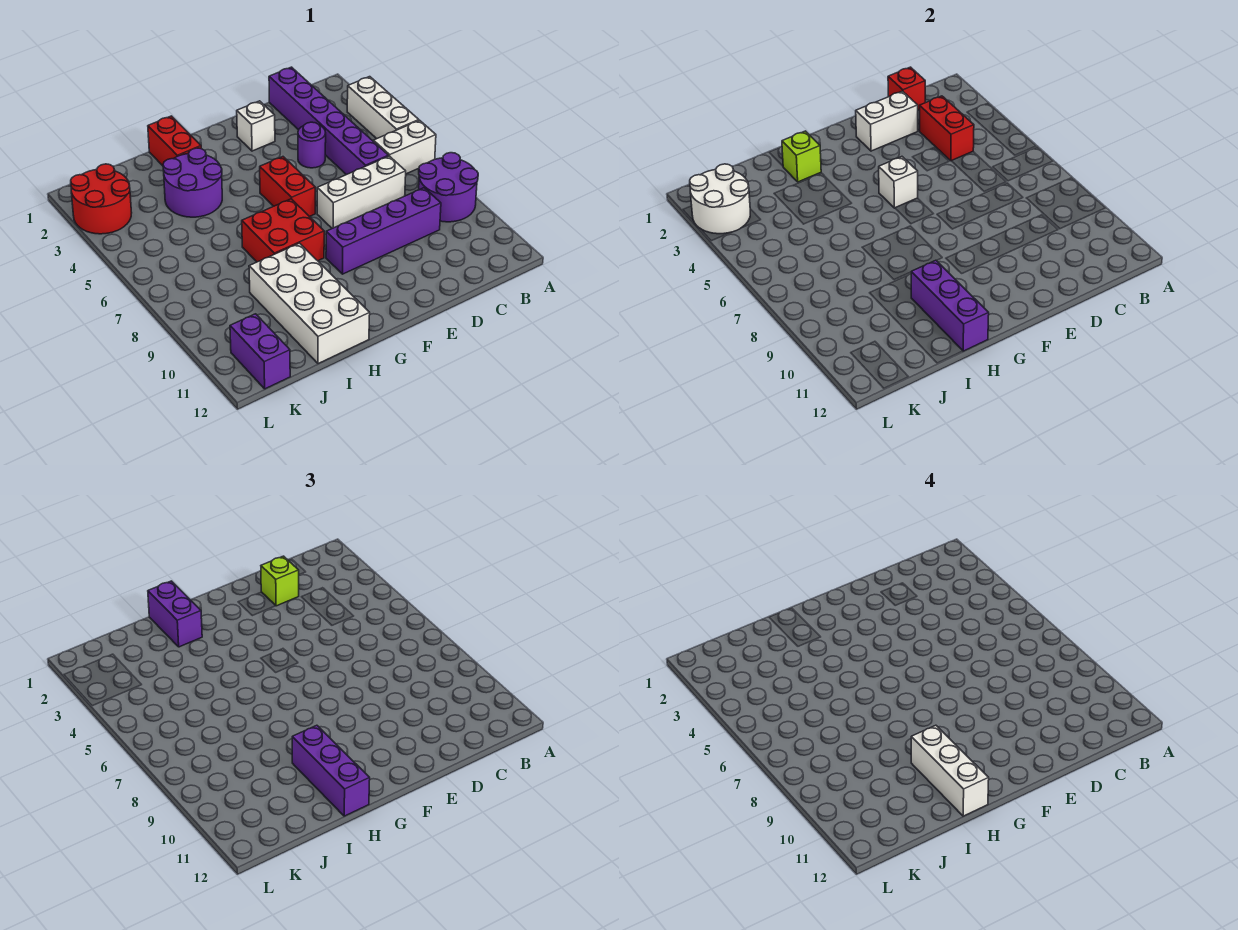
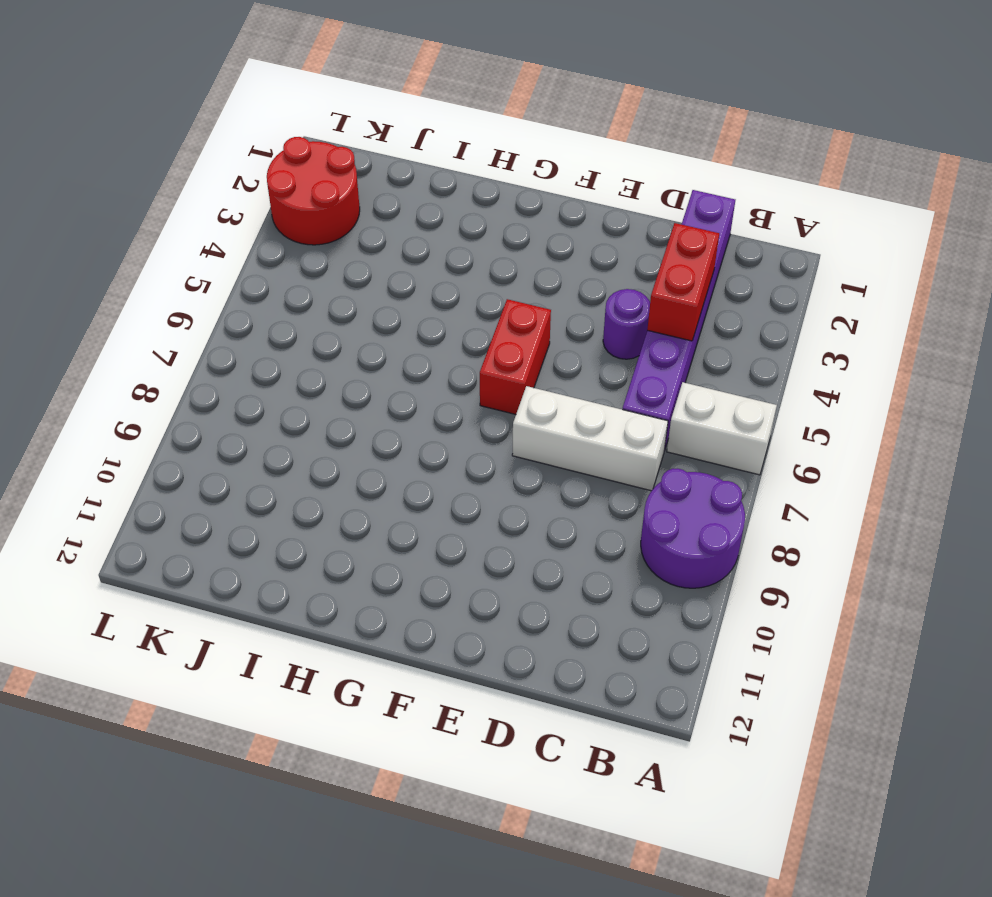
none -> white 1x3 brick [347,77,419,139]
none -> purple 1x4 brick [326,188,441,274]
none -> white 1x1 brick [237,101,275,151]

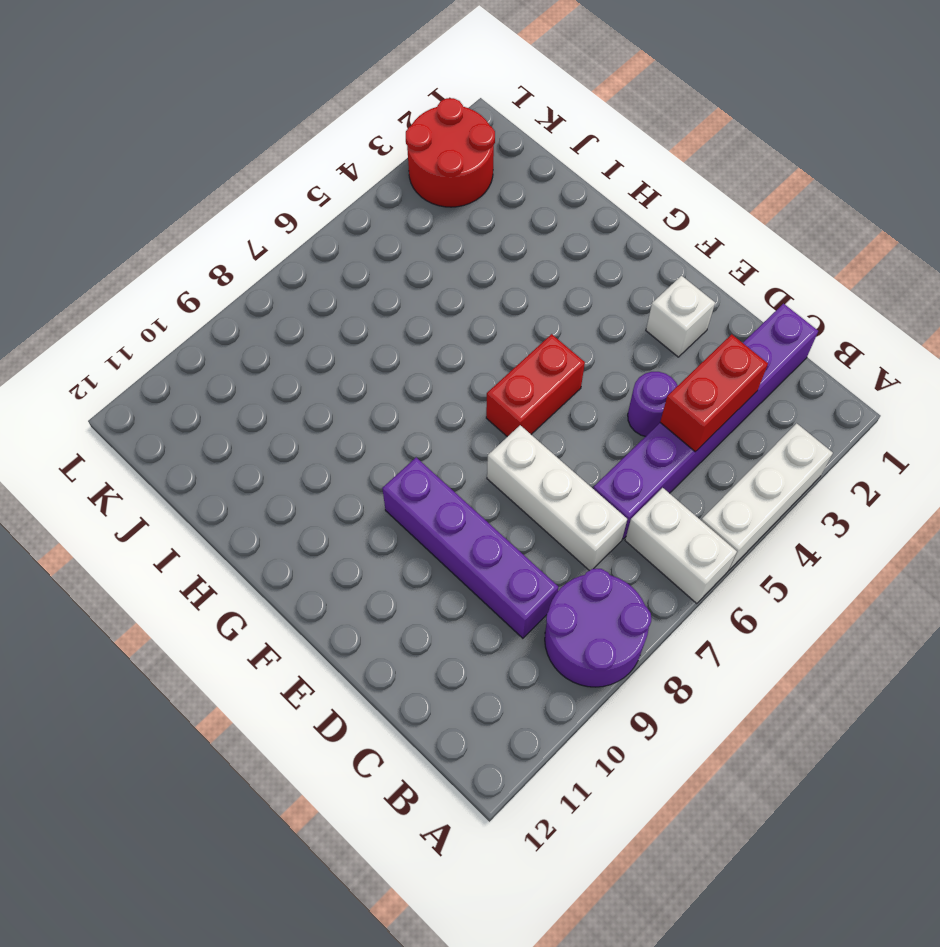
none -> red 2x2 brick [242,199,324,262]
none -> red 1x2 brick [148,116,201,166]
none -> purple 2x2 round brick [163,148,222,217]

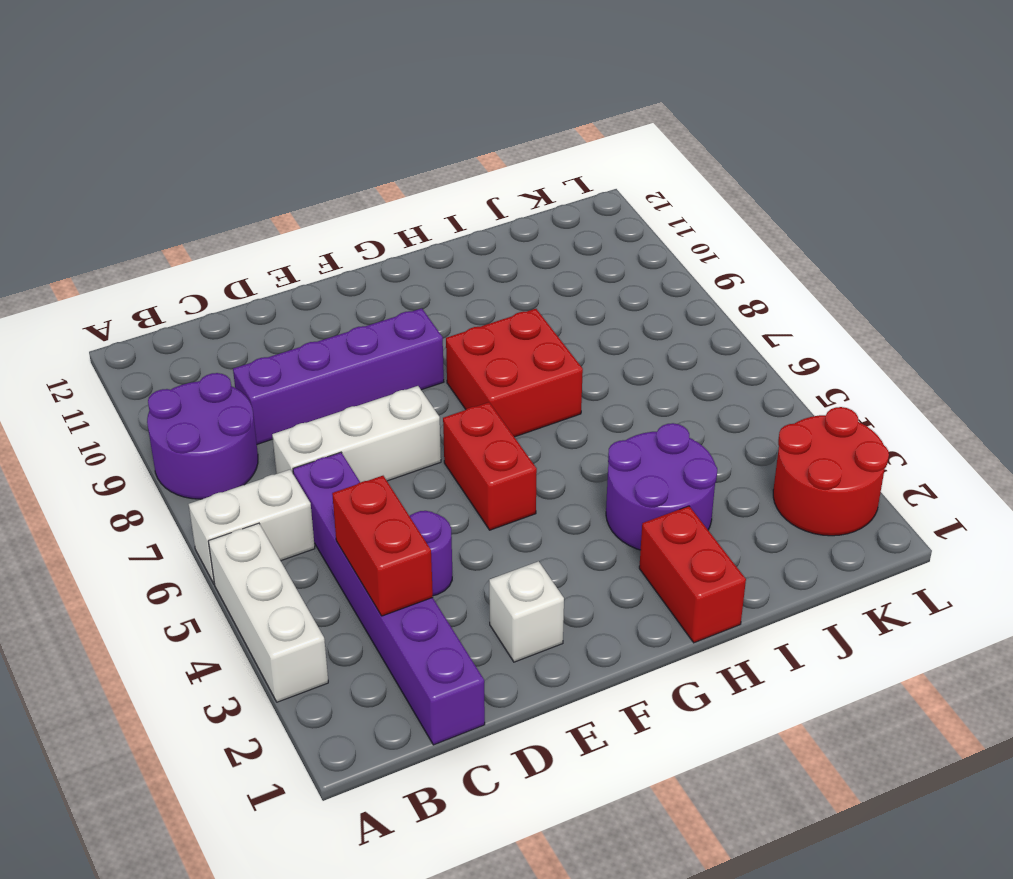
none -> white 2x4 brick [249,243,370,364]
none -> purple 1x2 brick [230,314,290,389]
none -> red 1x1 brick [888,67,925,110]

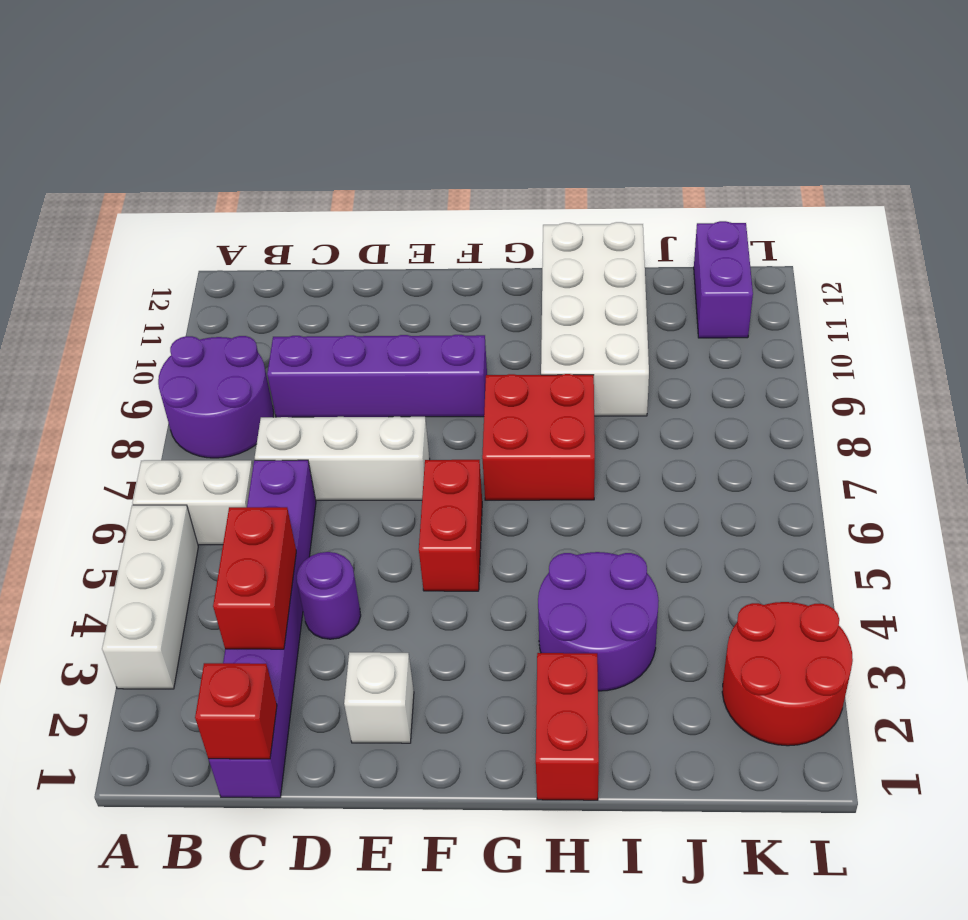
none -> white 1x2 brick [856,91,918,151]
none -> white 1x1 brick [879,157,918,208]
none -> lime 1x1 brick [782,131,821,182]

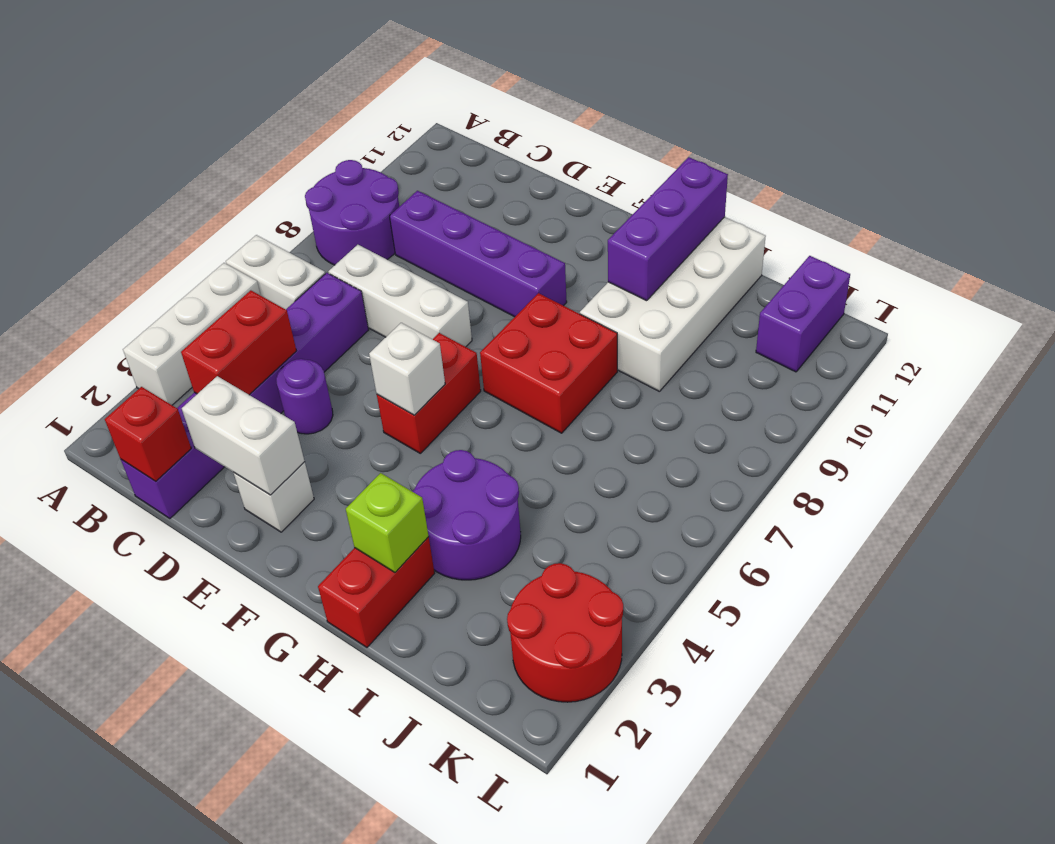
none -> white 2x2 round brick [690,164,750,234]
none -> lime 1x1 brick [261,556,299,606]
none -> purple 1x2 brick [148,581,202,647]

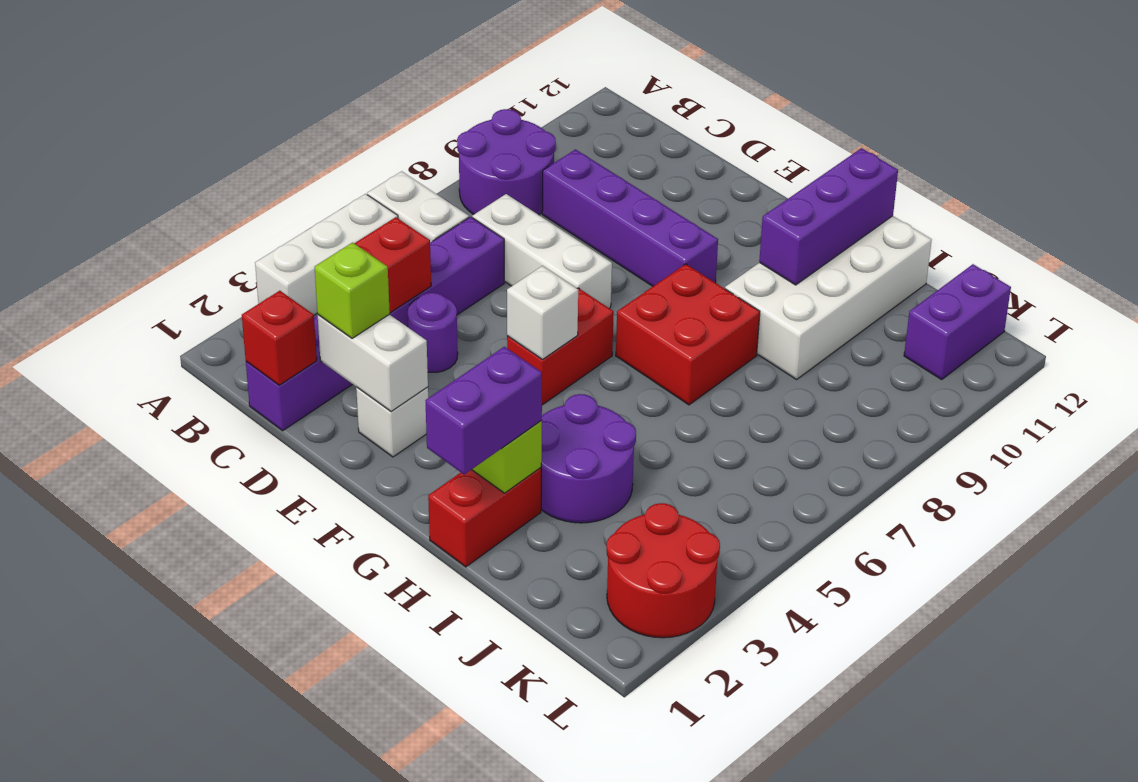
none -> white 2x2 round brick [690,164,750,234]
none -> purple 1x3 brick [292,725,370,816]
none -> white 1x3 brick [911,725,989,816]

